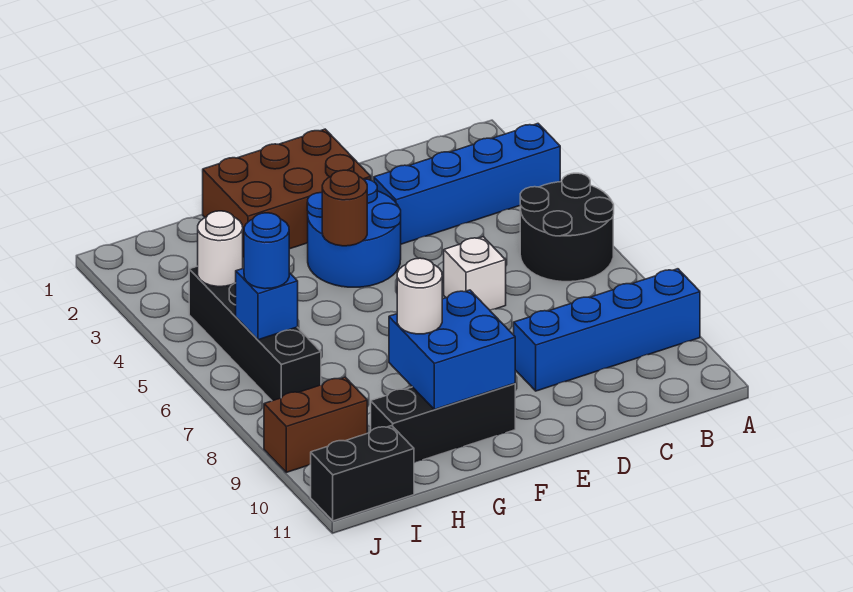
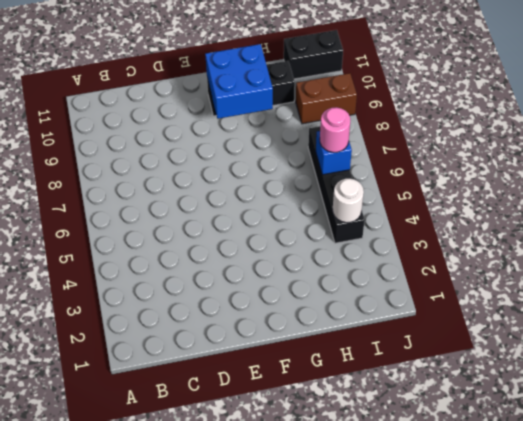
pink 1x1 round brick [320,107,350,152] -> blue 1x1 round brick [244,213,289,289]
none -> blue 1x4 brick [374,124,560,244]
none -> black 2x2 round brick [520,173,614,282]
none -> blue 1x4 brick [513,269,700,391]

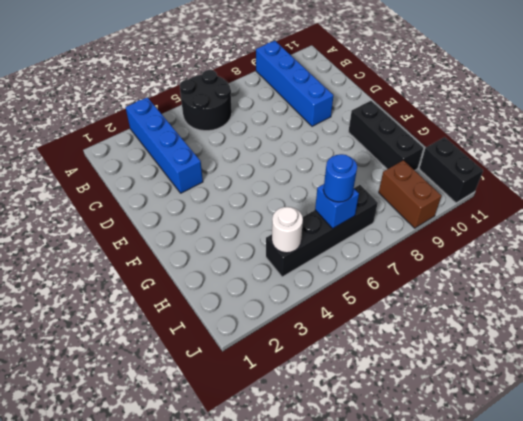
none -> white 1x1 brick [444,237,506,310]
none -> brown 2x3 brick [203,129,371,258]
none -> blue 2x2 round brick [307,179,401,287]

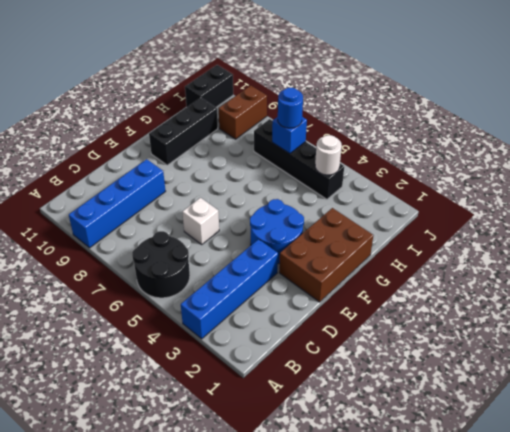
none -> brown 1x1 round brick [322,170,367,246]
none -> blue 2x2 brick [389,290,515,410]
none -> white 1x1 round brick [397,258,442,334]

